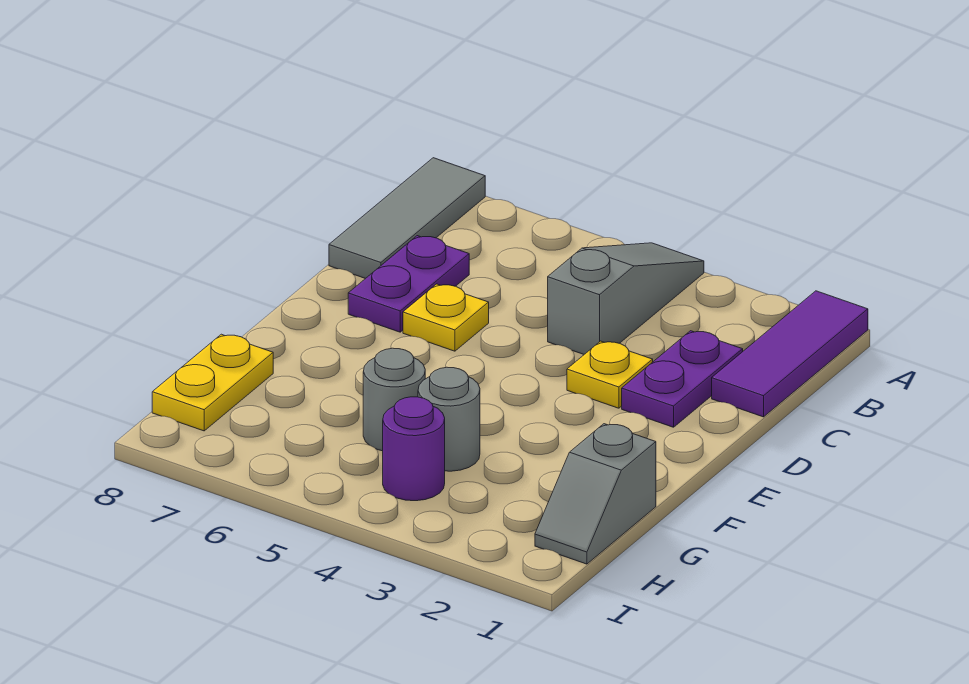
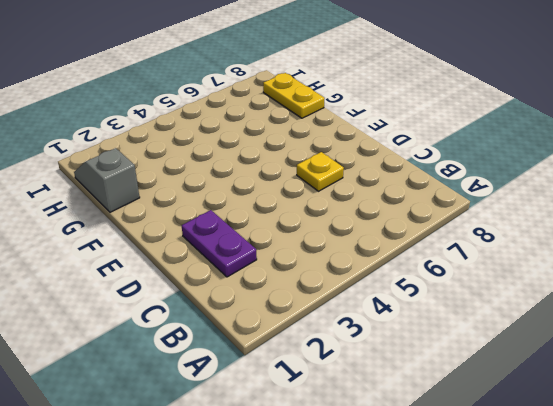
none -> purple 1x3 tile [712,291,868,417]
none -> grey 1x3 slope [548,243,704,354]
none -> grey 1x3 tile [329,158,485,279]

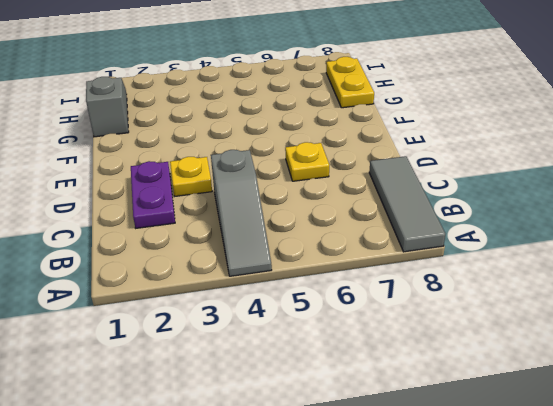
none -> purple 1x3 tile [712,291,868,417]
none -> purple 1x2 plate [348,236,469,332]
none -> grey 1x1 round brick [418,367,480,471]

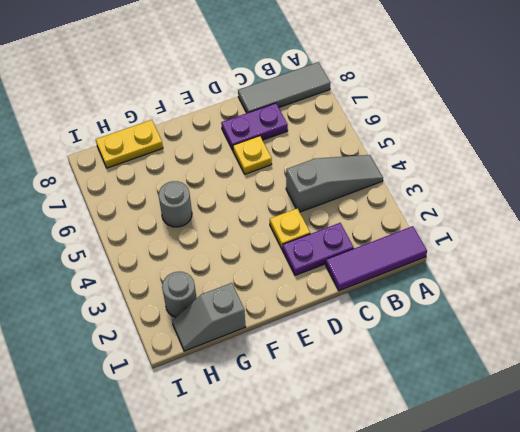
grey 1x1 round brick [162,272,197,317] -> grey 1x1 round brick moved to [418,367,480,471]
none -> purple 1x1 round brick [383,397,445,501]

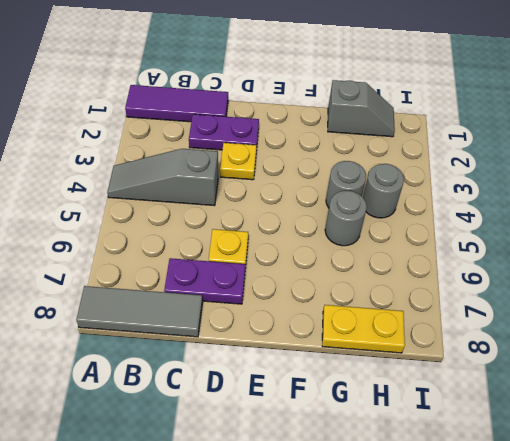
grey 1x1 round brick [363,164,404,218] -> purple 1x1 round brick [383,397,445,501]

